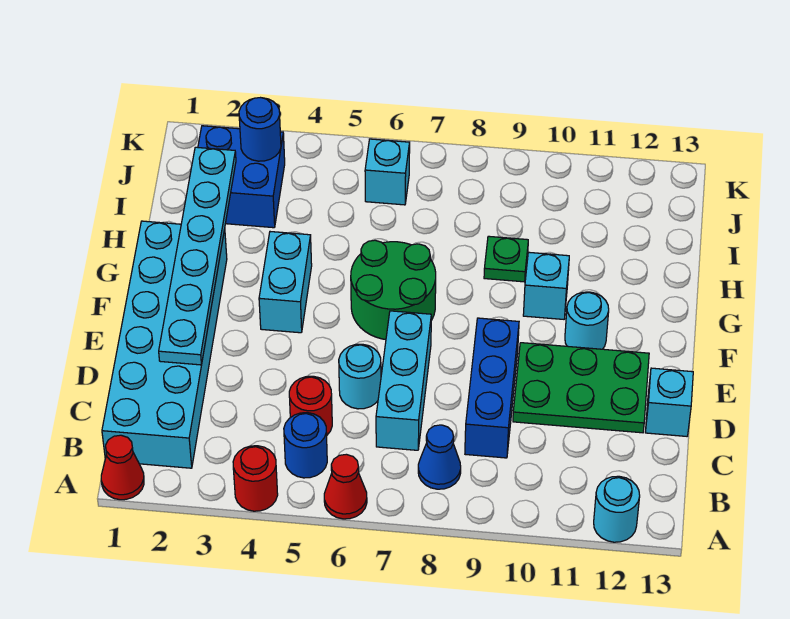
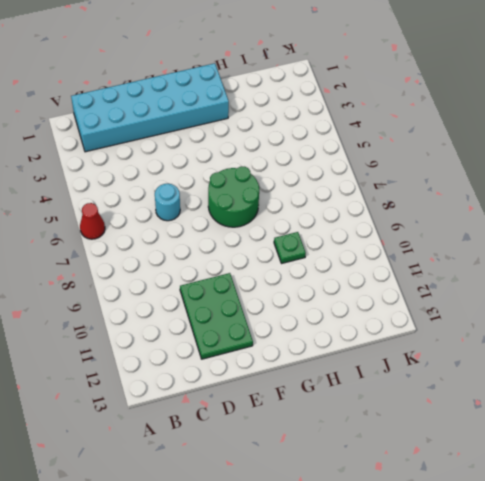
none -> red 1x1 cone [101,435,144,500]
none -> red 1x1 round brick [233,446,278,511]
none -> cyan 1x1 round brick [594,476,640,542]

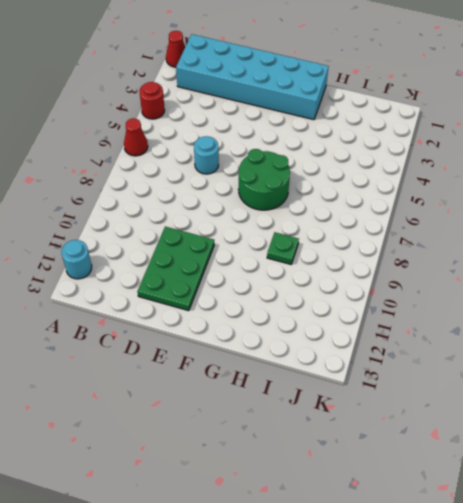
none -> blue 1x1 round brick [284,413,327,478]
none -> blue 1x1 cone [418,425,461,489]
none -> red 1x1 round brick [289,376,332,435]

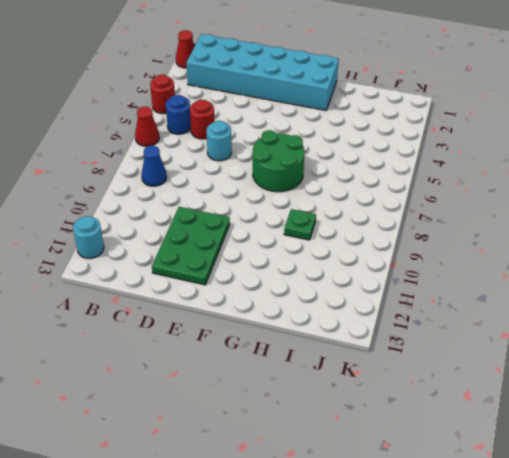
none -> cyan 1x3 brick [376,311,431,450]
none -> blue 1x3 brick [465,318,519,458]
none -> cyan 1x1 brick [645,368,693,436]

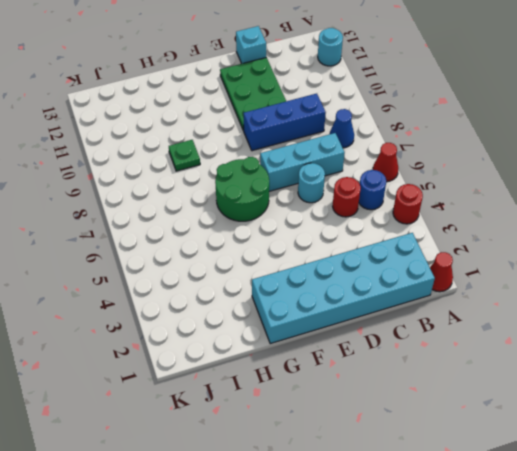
none -> cyan 1x2 brick [259,232,312,333]
none -> cyan 1x1 round brick [565,292,609,349]
none -> cyan 1x1 brick [523,252,569,319]

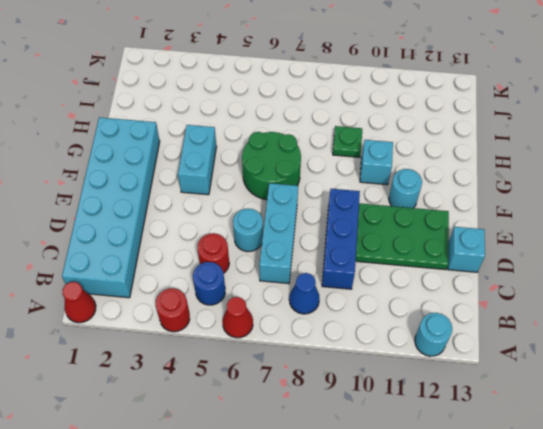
none -> blue 2x2 brick [198,126,285,228]
none -> cyan 1x1 brick [365,139,410,205]
none -> cyan 1x6 plate [159,147,236,365]

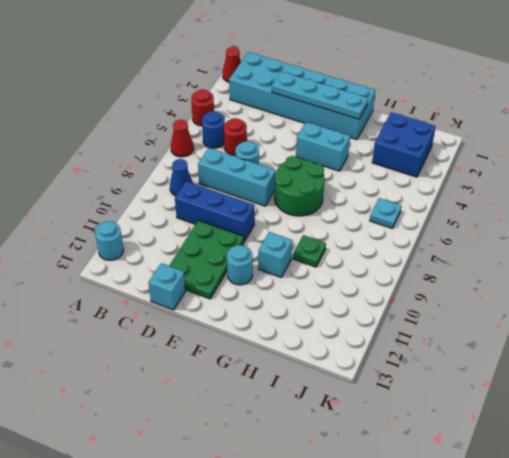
cyan 1x4 plate [272,72,368,119] -> cyan 1x6 plate [159,147,236,365]
cyan 1x1 plate [370,198,401,228] -> cyan 1x1 brick [365,139,410,205]
none -> blue 1x1 round brick [239,98,281,161]

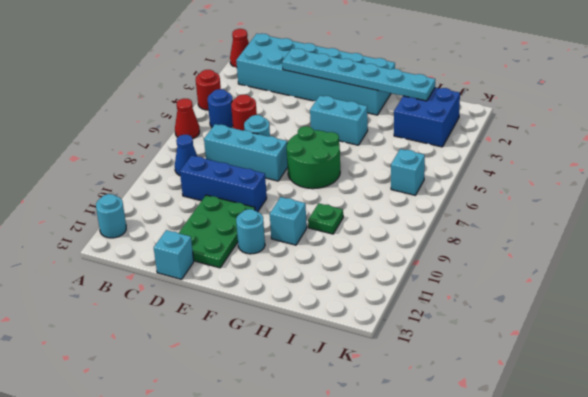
none -> blue 1x1 round brick [239,98,281,161]

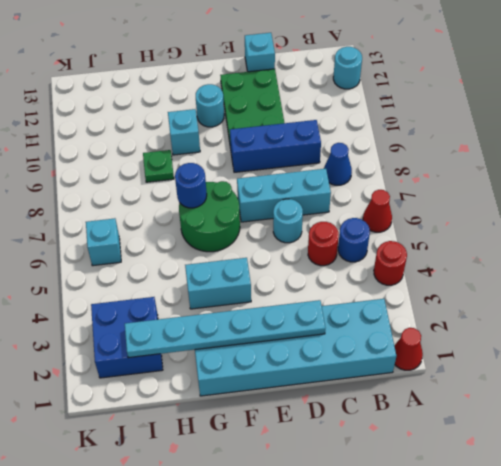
blue 1x1 round brick [175,163,207,208] -> blue 1x1 round brick moved to [239,98,281,161]

